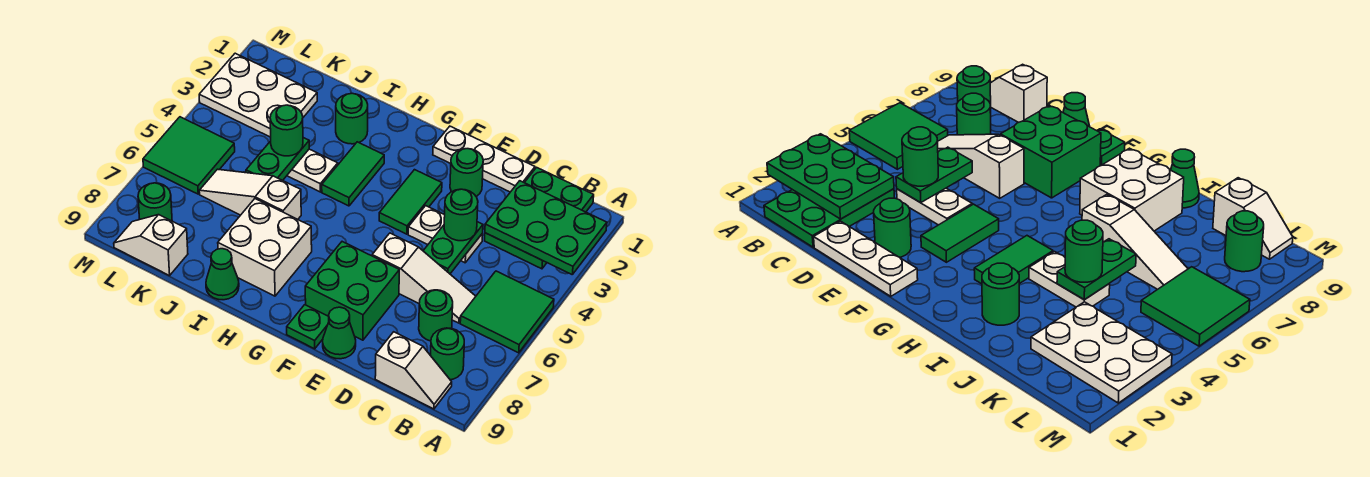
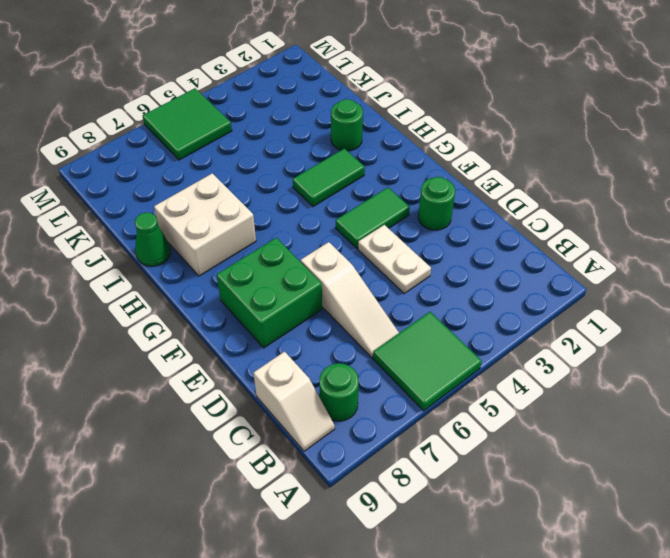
none -> green 2x3 plate [485,167,594,269]
none -> green 1x1 round brick [419,290,453,341]
none -> white 1x3 plate [433,126,535,192]

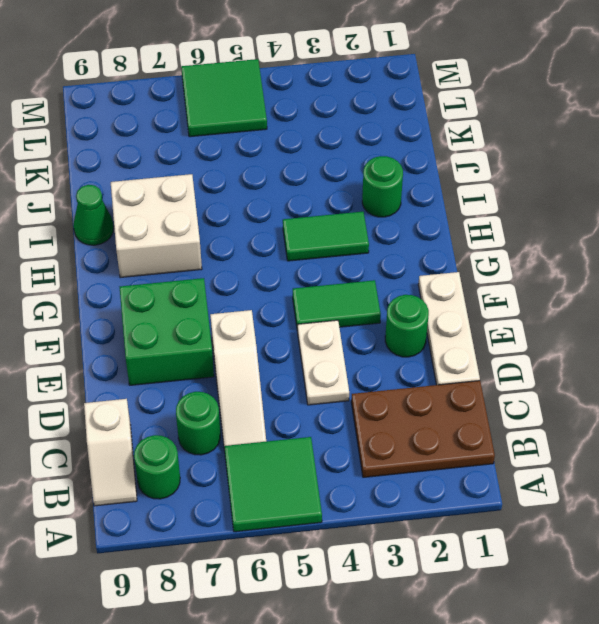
brown 2x3 plate [351,381,495,477] -> green 2x3 plate [485,167,594,269]
none -> green 1x1 cone [323,307,356,359]
none -> green 1x1 plate [287,305,329,349]
none -> white 1x2 plate [287,149,338,192]

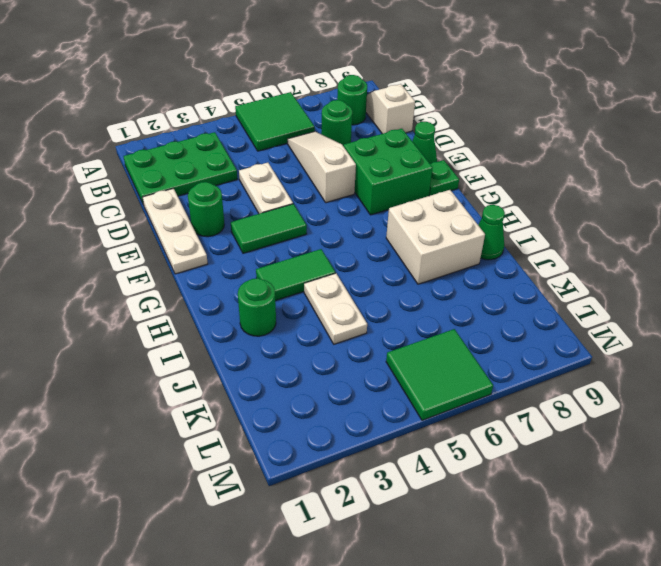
none -> white 1x3 slope [199,169,301,219]
none -> white 2x3 plate [199,53,317,137]
none -> white 1x2 slope [114,215,188,276]

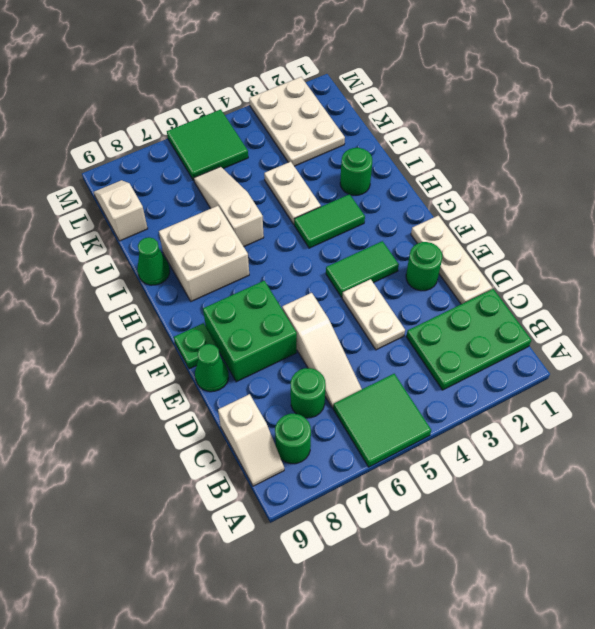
none -> green 1x1 round brick [138,183,172,221]
none -> green 2x3 plate [485,181,607,274]
none -> green 1x2 plate [423,222,483,274]

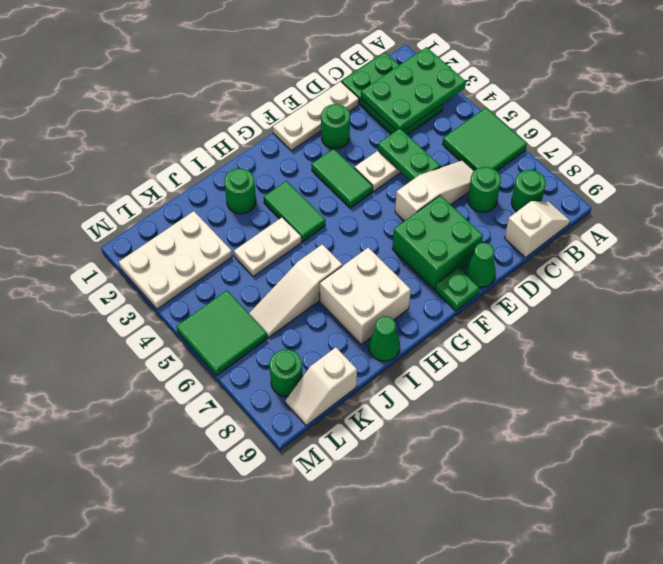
none -> green 1x2 plate [246,138,309,180]
none -> green 1x1 round brick [444,189,478,241]
none -> green 1x1 round brick [270,105,303,156]

